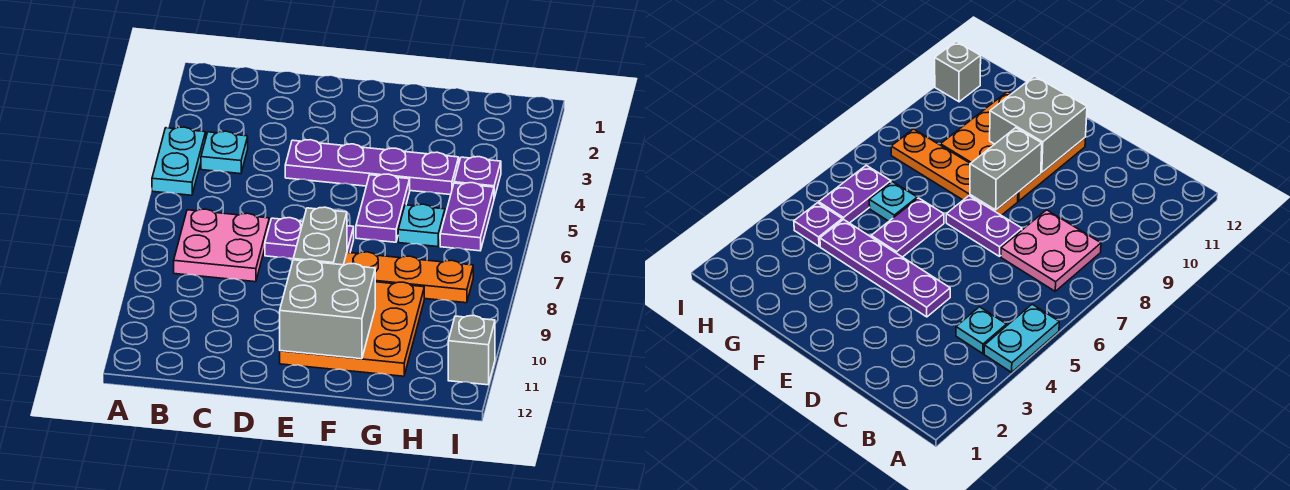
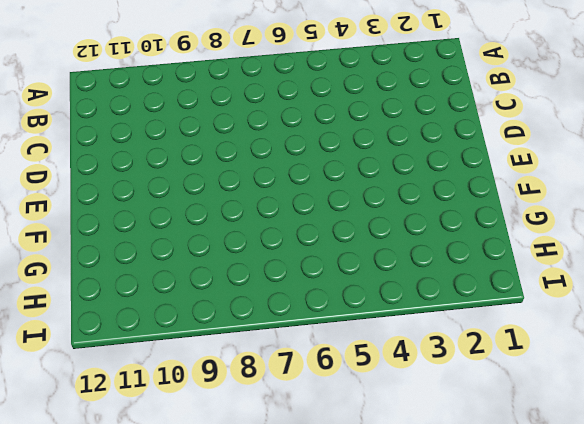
none -> cyan 1x2 plate [152,127,206,195]
none -> cyan 1x1 plate [201,131,248,174]
none -> pink 2x2 plate [174,209,269,282]

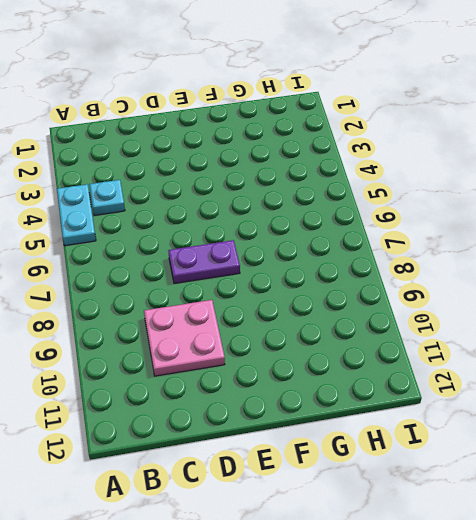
pink 2x2 plate [144,300,225,376] -> pink 2x2 plate moved to [174,209,269,282]
none -> purple 1x4 plate [285,140,459,195]
none -> orange 1x4 plate [344,252,473,303]
none -> orange 3x3 plate [280,282,424,376]

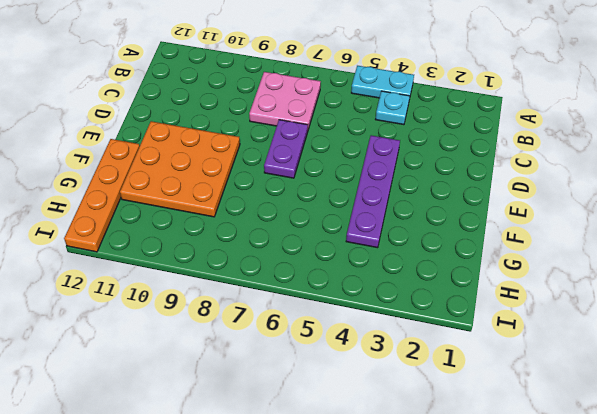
orange 1x4 plate [64,139,140,252] -> orange 1x4 plate moved to [344,252,473,303]
none -> purple 1x2 plate [356,174,410,242]
none -> cyan 1x1 plate [398,204,445,247]
none -> purple 1x1 plate [454,157,501,198]

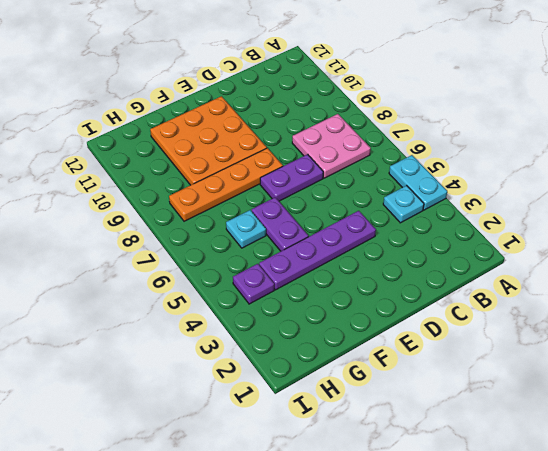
none -> purple 1x2 plate [440,183,494,251]
none -> grey 1x1 brick [448,316,495,385]
none -> grey 1x2 brick [293,207,347,265]

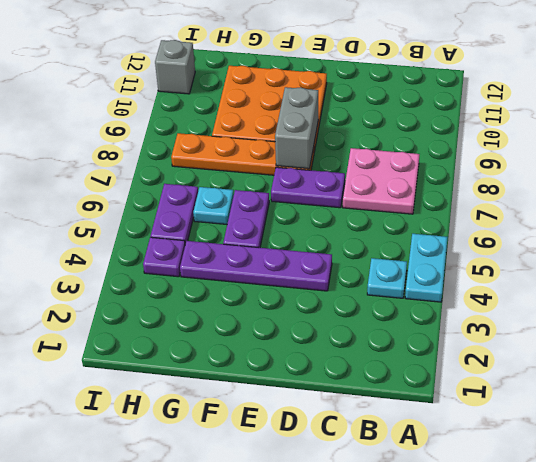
none -> grey 2x2 brick [280,259,375,359]

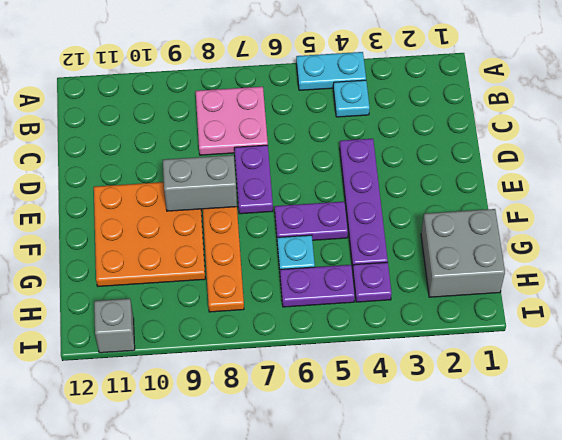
grey 2x2 brick [421,209,505,297] -> grey 2x2 brick moved to [280,259,375,359]

